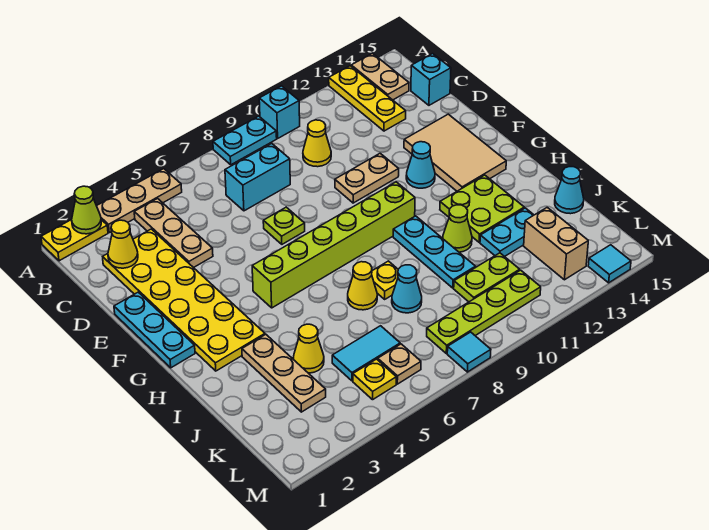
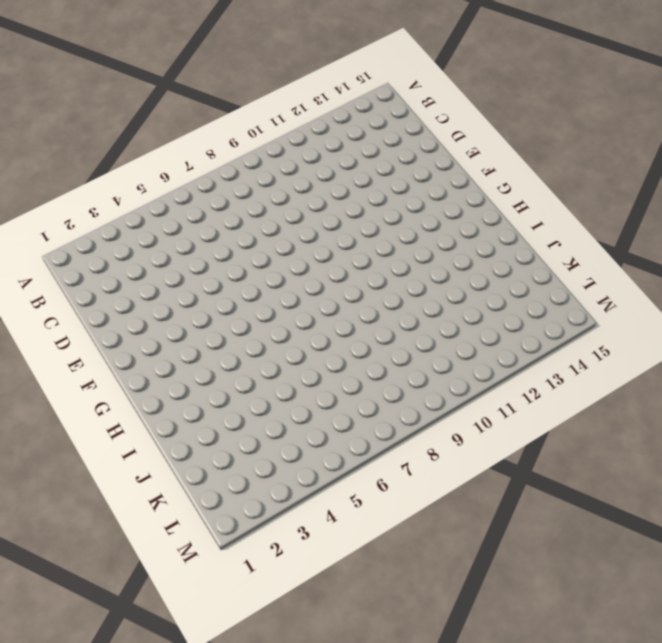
none -> yellow 1x2 plate [41,220,108,261]
none -> tan 1x3 plate [97,169,182,233]
none -> cyan 1x2 plate [213,116,277,165]
none -> cyan 1x1 brick [259,86,300,138]

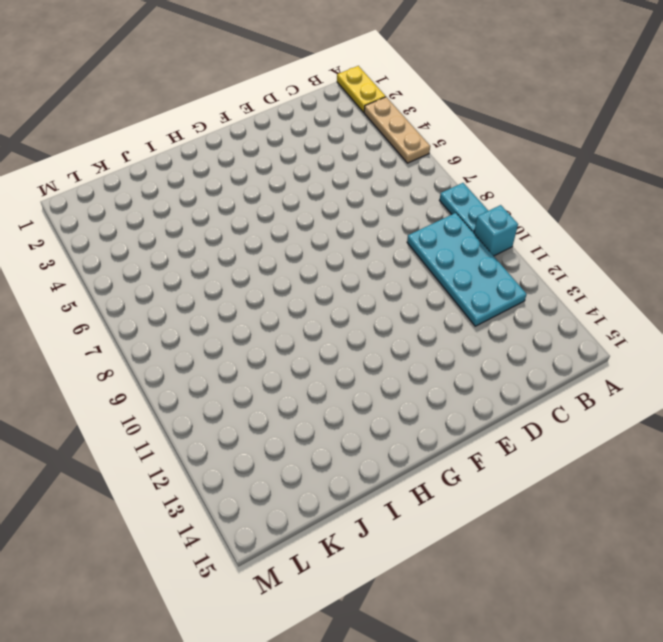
cyan 2x4 plate [407,213,527,326] -> yellow 1x1 cone [303,120,331,167]
none -> yellow 1x3 plate [329,66,406,131]
none -> tan 1x2 plate [351,53,409,100]
none -> tan 1x3 plate [134,199,213,268]
none -> yellow 2x6 plate [103,229,265,371]

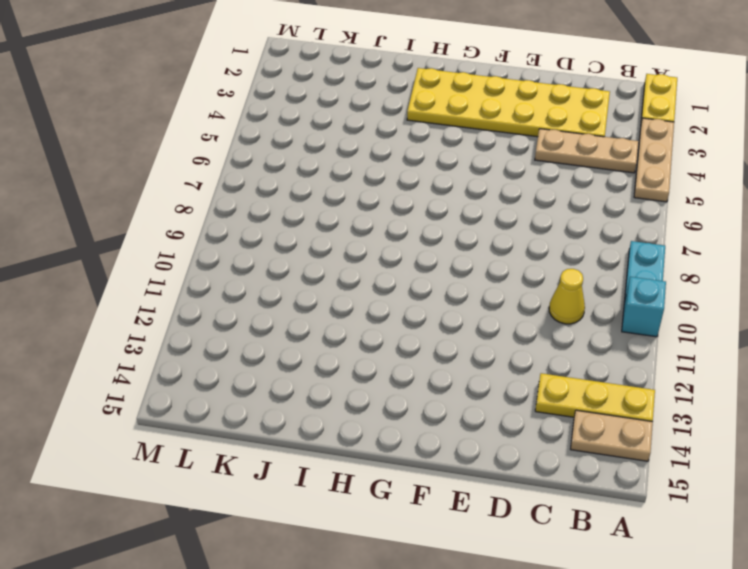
none -> cyan 1x2 brick [225,144,290,211]
none -> cyan 1x1 brick [411,54,451,105]
none -> cyan 1x3 plate [114,292,195,368]
none -> lime 1x1 plate [263,207,305,244]

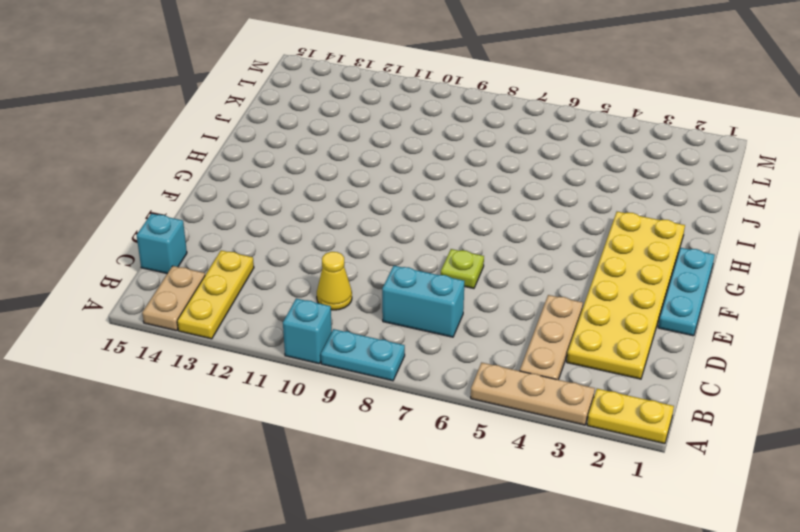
none -> tan 1x2 plate [335,153,399,203]
none -> tan 2x3 tile [404,114,506,191]
none -> cyan 1x1 cone [406,142,435,188]
none -> lime 1x6 brick [252,182,415,308]

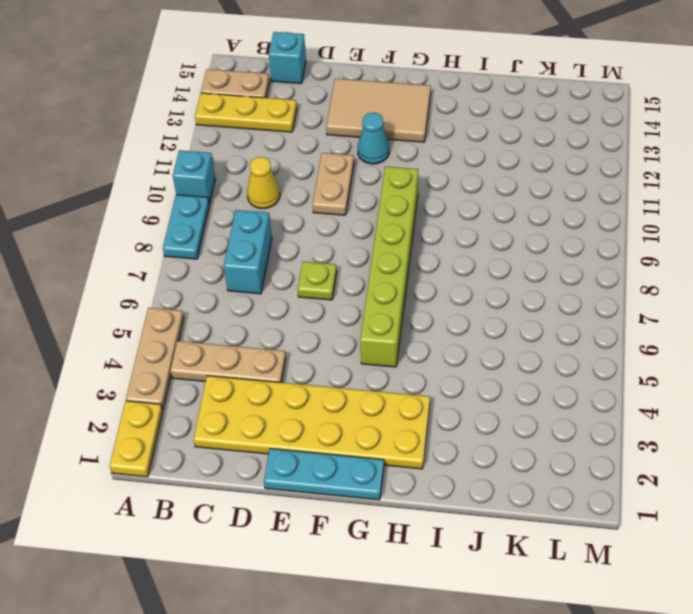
none -> cyan 1x3 plate [393,216,476,288]
none -> lime 2x2 plate [440,175,524,242]
none -> tan 1x3 plate [242,334,326,412]
none -> yellow 1x1 cone [348,262,377,310]

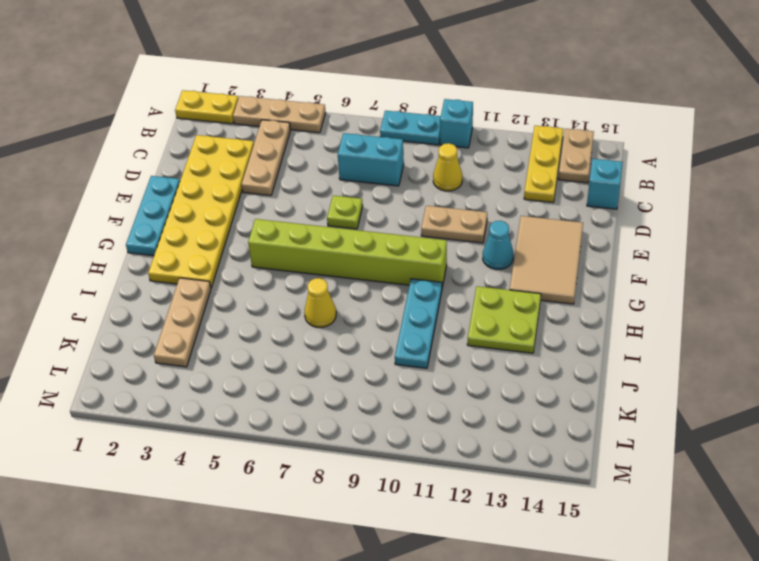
none -> yellow 1x1 plate [372,261,398,299]
none -> lime 1x1 cone [443,205,472,252]
none -> yellow 1x1 cone [293,324,324,373]
none -> cyan 1x1 cone [392,265,422,313]

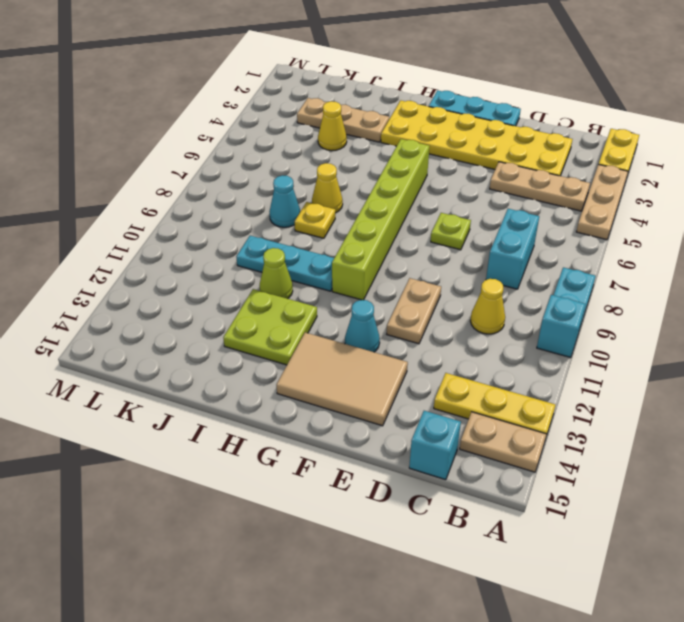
none -> cyan 1x2 plate [480,208,534,257]
none -> cyan 1x1 cone [555,167,584,214]
none -> cyan 1x2 tile [332,326,400,381]
none -> lime 1x2 plate [454,253,520,302]

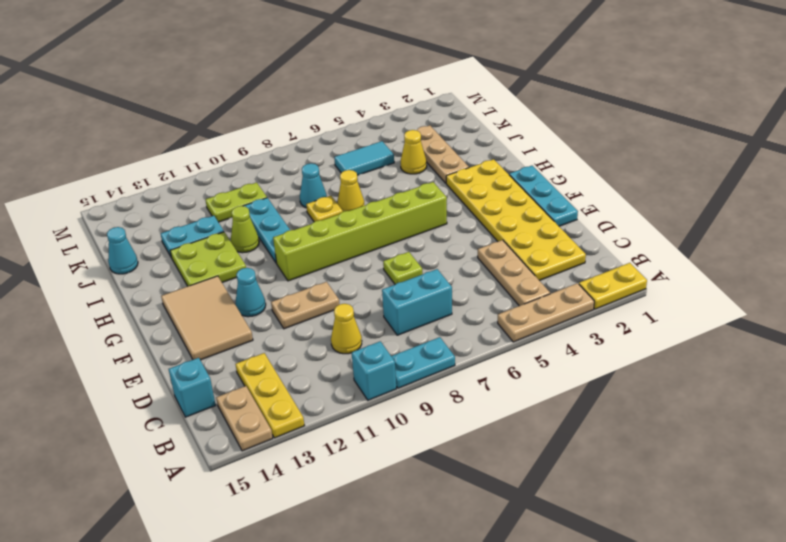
none -> tan 1x2 brick [524,207,588,280]
none -> yellow 1x1 plate [353,359,396,400]
none -> tan 1x1 plate [378,344,421,384]
none -> lime 1x4 plate [427,270,541,353]

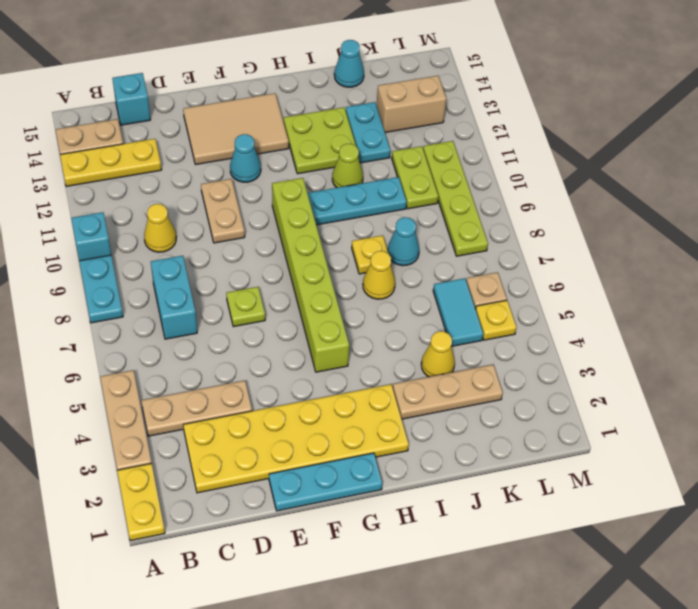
none -> cyan 1x1 tile [447,332,491,372]
none -> cyan 1x1 tile [588,245,631,283]
none -> lime 1x1 cone [72,186,101,234]
none -> yellow 1x1 cone [108,220,138,268]

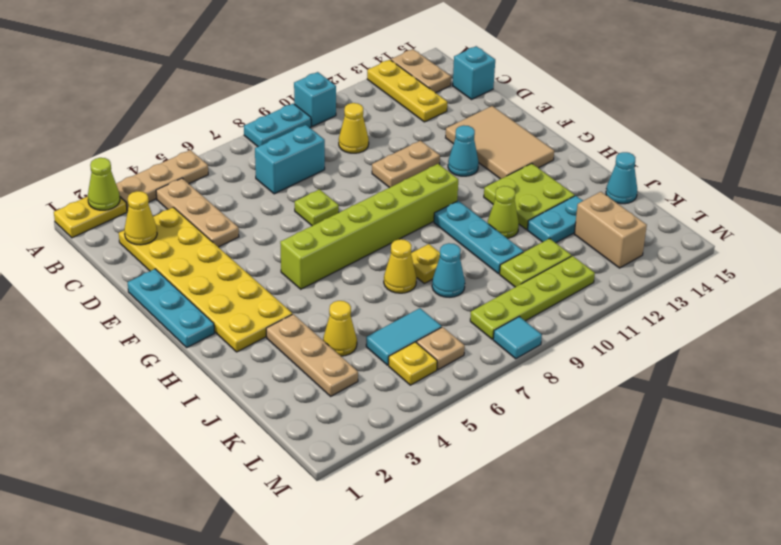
none -> cyan 1x1 tile [588,245,631,283]

